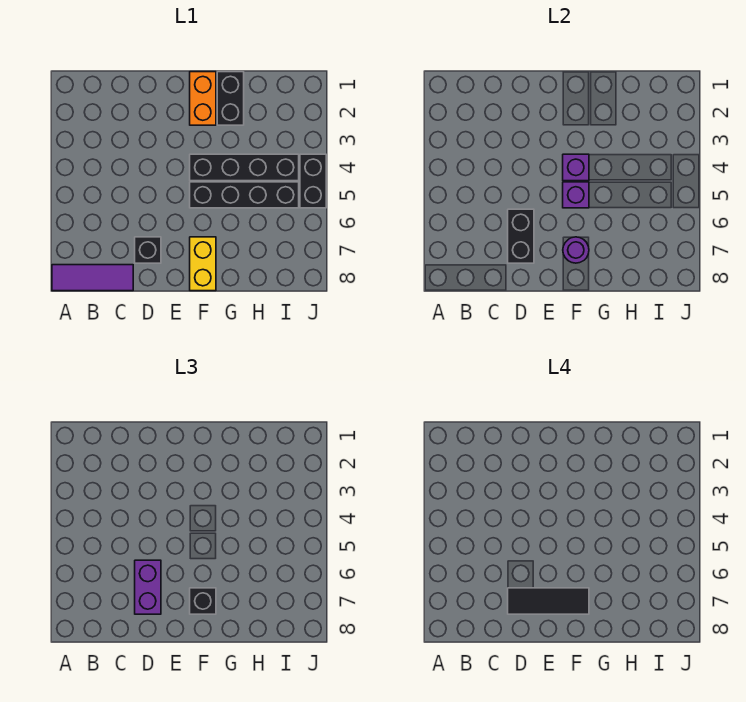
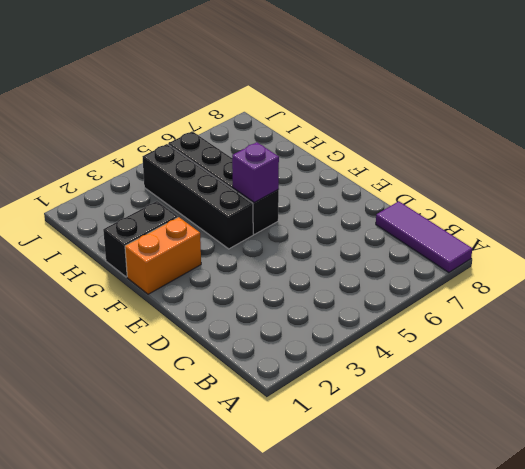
none -> black 1x1 brick [135,237,161,263]
none -> yellow 1x2 brick [190,237,216,291]
none -> black 1x2 brick [300,154,326,208]

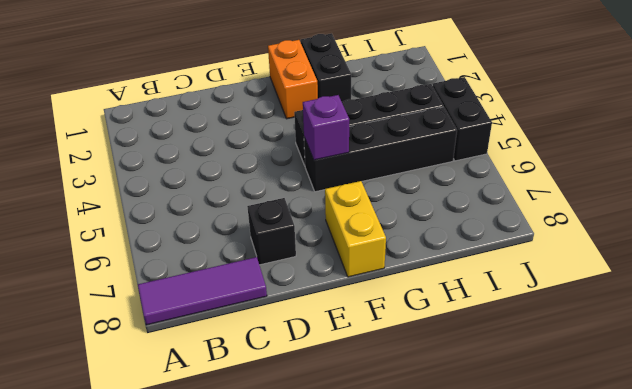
none -> black 1x2 brick [508,209,534,263]
none -> purple 1x1 brick [563,154,589,181]
none -> purple 1x1 round brick [563,237,589,263]

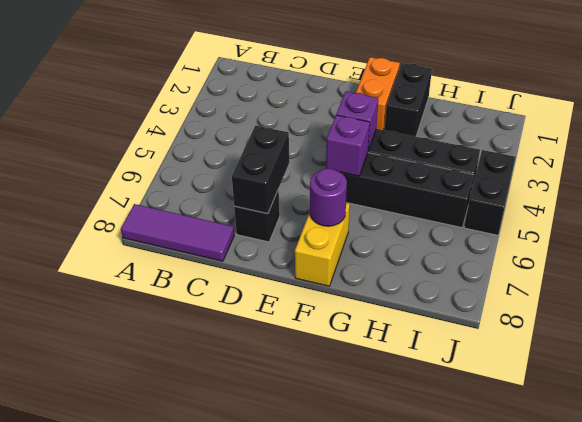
none -> purple 1x2 brick [135,560,161,614]
none -> black 1x1 brick [190,588,216,614]
none -> black 1x3 tile [508,588,589,614]

